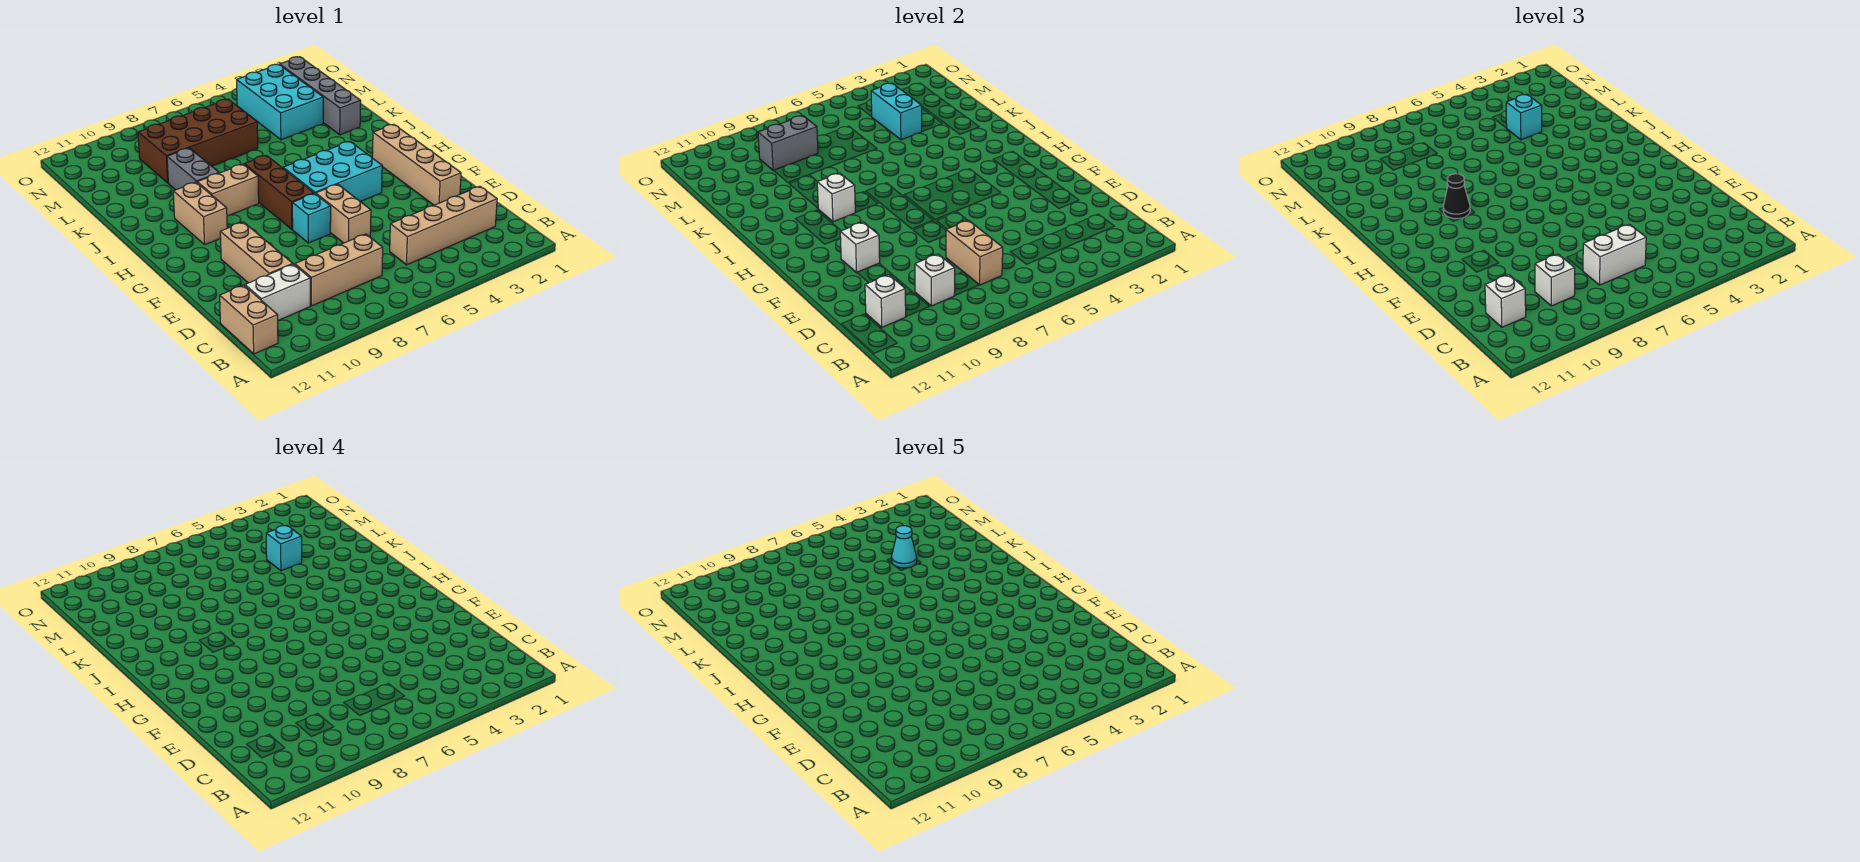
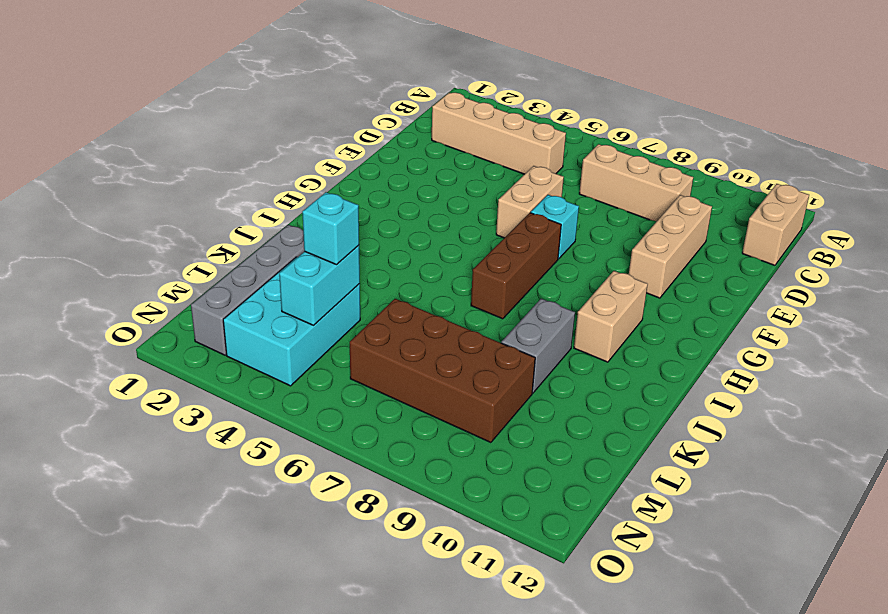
none -> white 1x2 brick [245,264,310,320]
none -> tan 1x4 brick [372,124,461,205]
none -> cyan 2x3 brick [283,141,382,202]
none -> tan 1x2 brick [197,164,259,216]

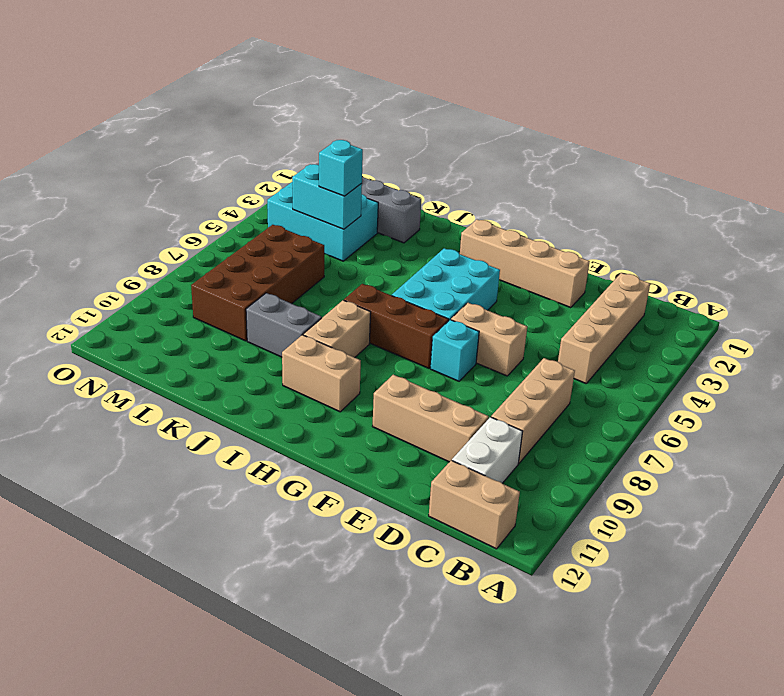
none -> tan 1x2 brick [946,220,1003,285]
none -> white 1x1 brick [915,254,955,306]
none -> white 1x1 brick [865,275,906,327]
none -> white 1x1 brick [840,222,880,273]

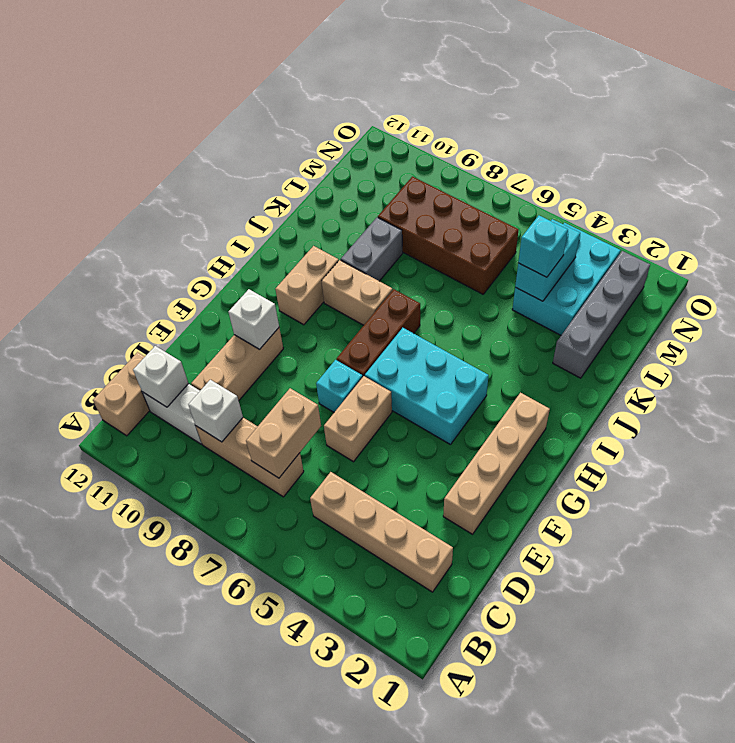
none -> white 1x1 brick [817,173,855,222]
none -> grey 1x2 brick [758,116,818,171]
none -> white 1x2 brick [1583,224,1646,285]
none -> white 1x1 brick [1535,254,1575,306]

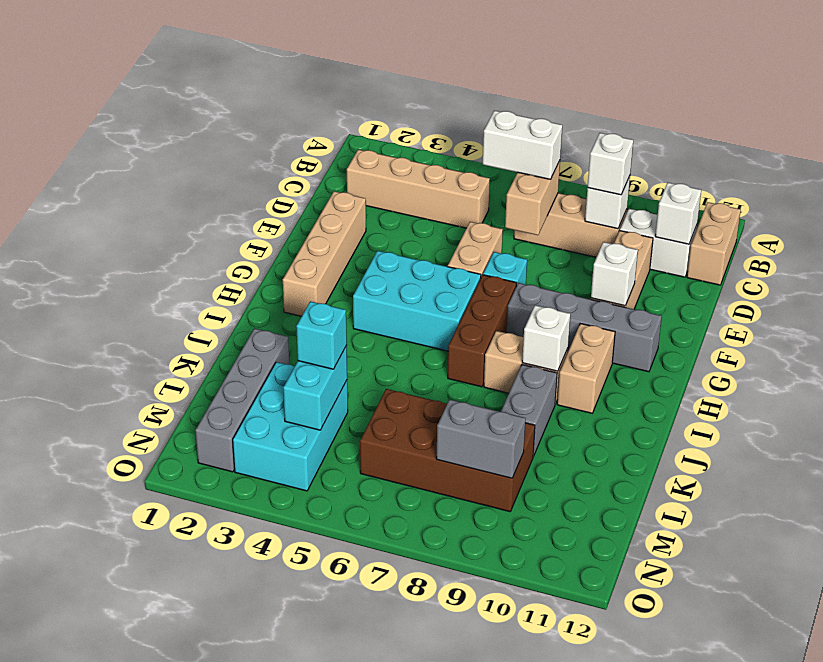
grey 1x4 brick [506,283,662,372] -> none
none -> white 1x1 brick [1485,275,1526,327]
none -> black 1x1 cone [1443,174,1470,219]
none -> cyan 1x1 brick [266,525,302,571]
none -> cyan 1x1 cone [891,526,917,568]

